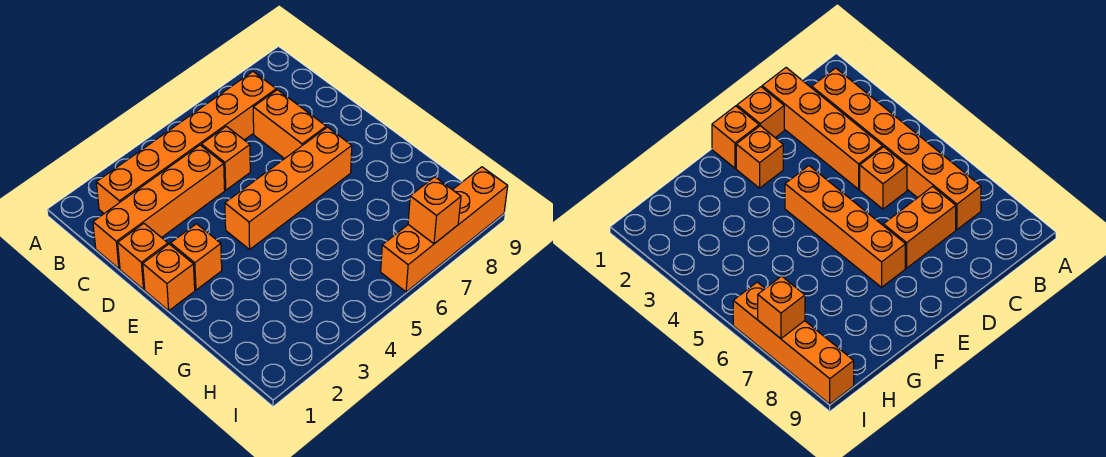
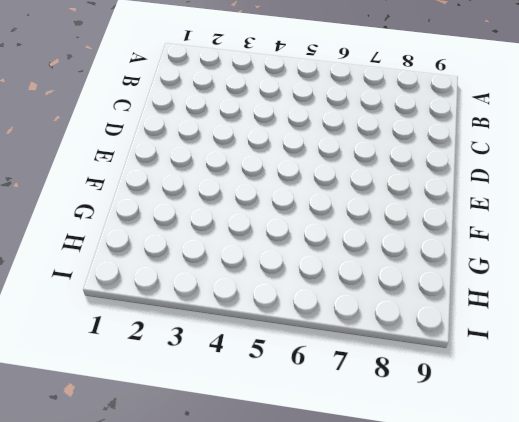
none -> orange 1x6 brick [96,72,276,213]
none -> orange 1x4 brick [93,145,225,269]

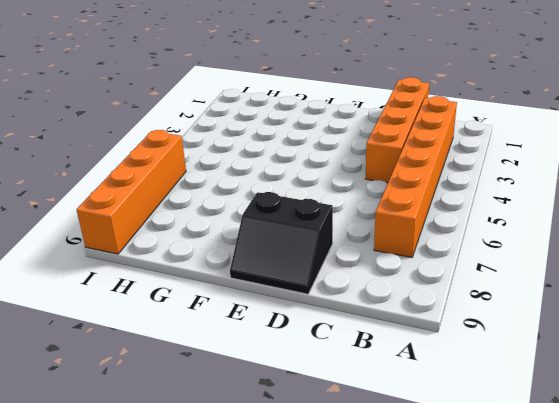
black 2x2 slope [230,192,333,294] -> none
none -> orange 1x1 brick [201,126,250,190]
none -> orange 1x2 brick [253,90,326,159]

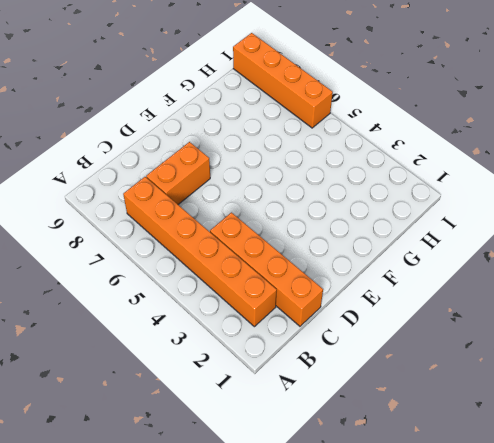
none -> orange 1x1 brick [201,126,250,190]
none -> orange 1x1 brick [118,224,168,289]

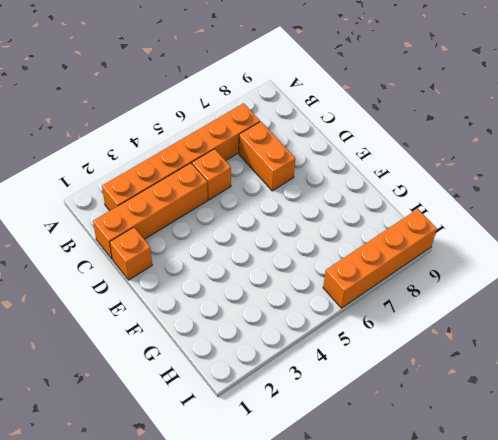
none -> orange 1x1 brick [143,244,195,311]
none -> orange 1x1 brick [171,224,222,290]

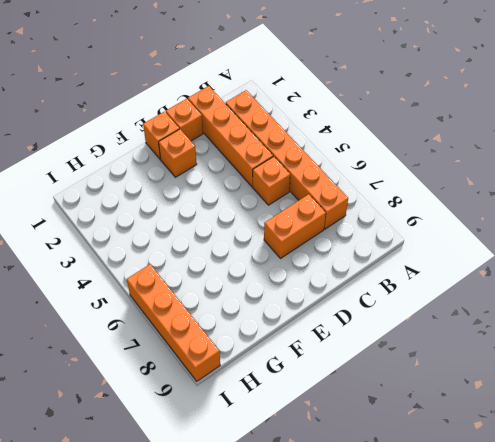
none -> orange 1x4 brick [225,127,352,249]
none -> orange 1x1 brick [408,177,461,244]

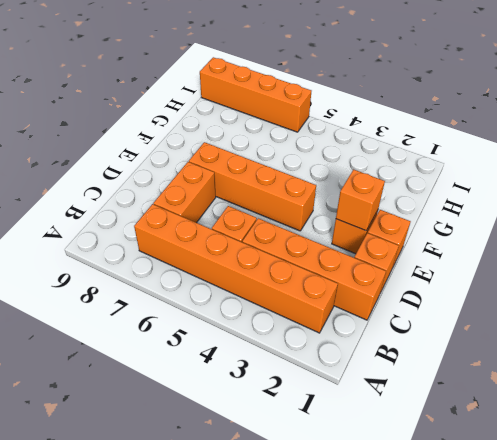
orange 1x1 brick [336,170,385,231] -> orange 1x1 brick moved to [408,177,461,244]

